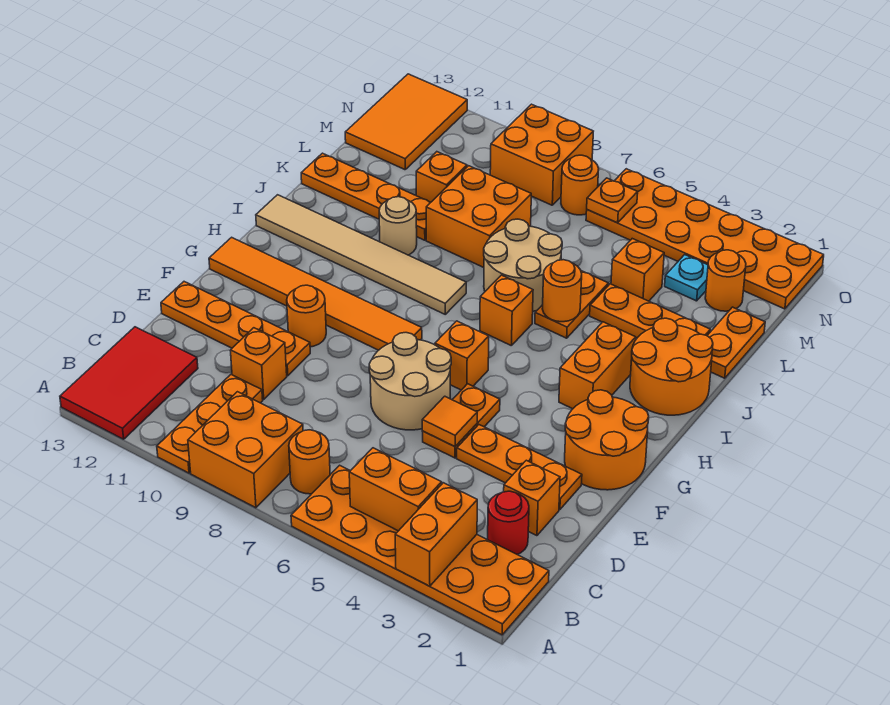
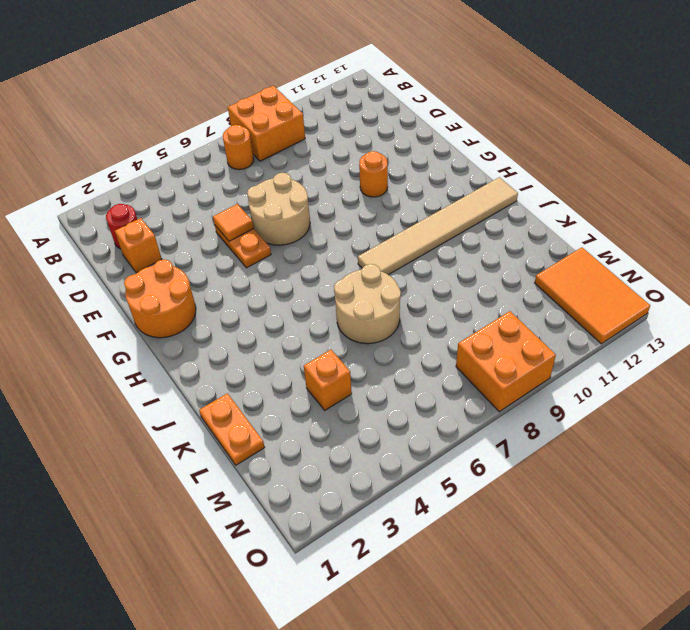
none -> orange 2x6 plate [291,465,549,635]
none -> orange 1x3 plate [157,375,263,473]
none -> red 2x3 tile [60,327,198,439]
none -> orange 1x1 brick [230,328,287,399]

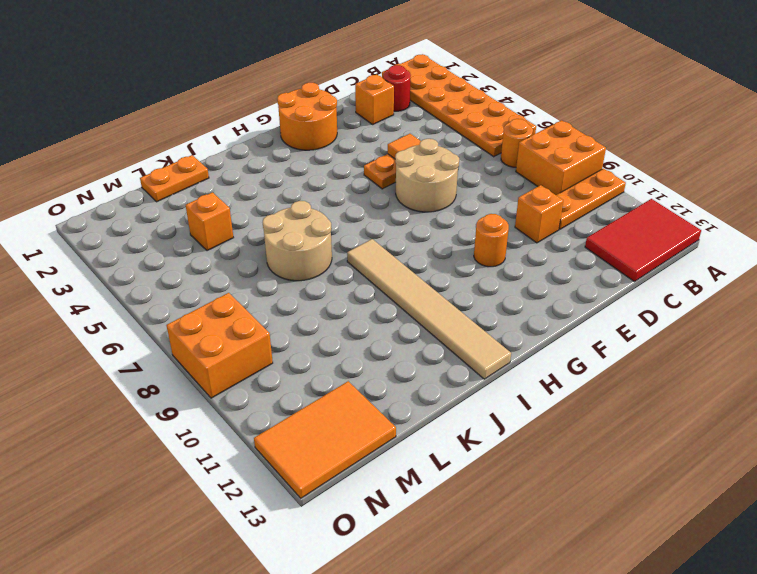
none -> orange 1x3 plate [457,425,582,510]
none -> orange 1x4 plate [161,282,310,376]
none -> orange 1x1 brick [435,321,489,390]
none -> orange 1x6 tile [209,237,422,350]

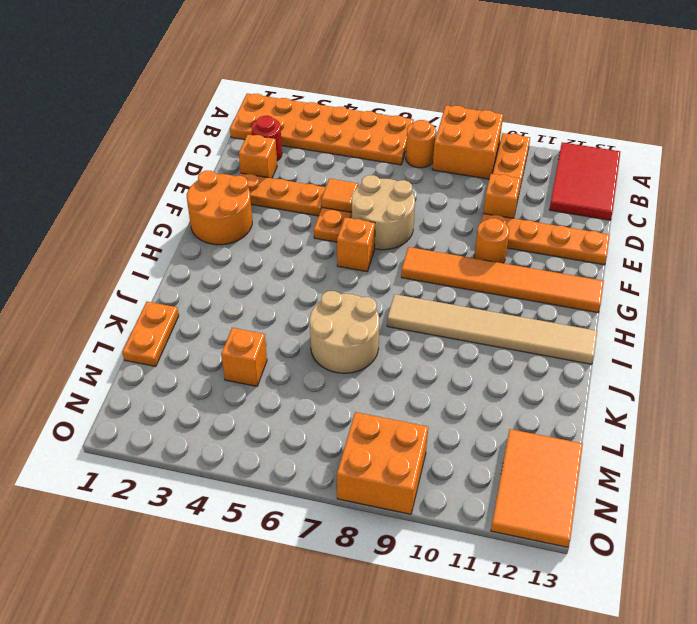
none -> orange 1x2 brick [559,322,636,409]
none -> orange 2x2 round brick [630,318,713,415]
none -> orange 1x1 brick [480,275,533,346]
none -> orange 1x2 plate [535,271,609,338]

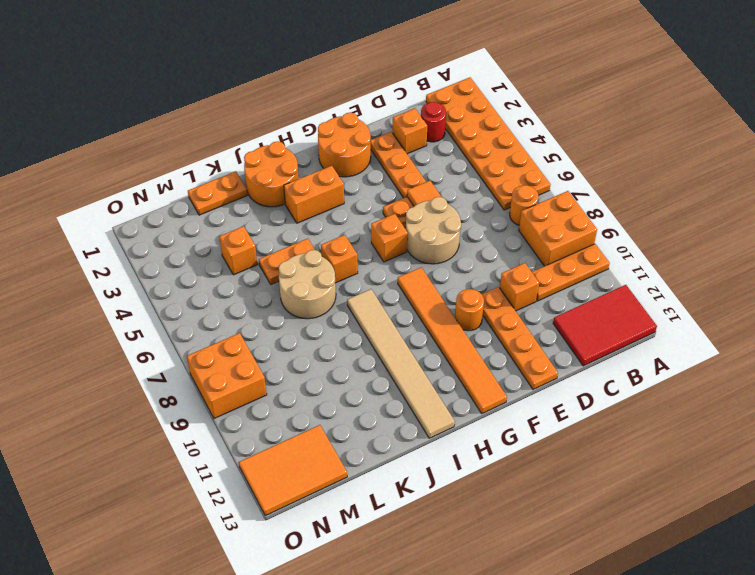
none -> tan 1x1 round brick [379,197,417,255]
none -> orange 1x3 plate [590,284,710,338]
none -> orange 2x2 brick [426,166,531,267]
none -> orange 1x4 plate [301,153,431,240]

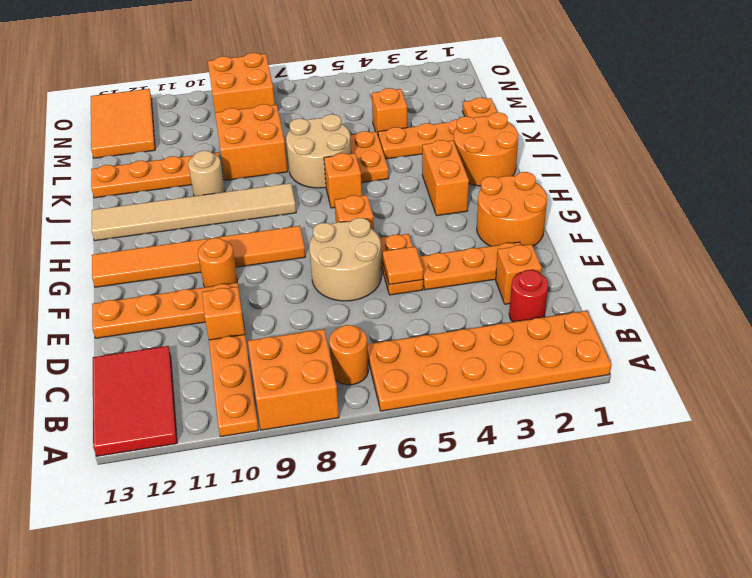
none -> orange 1x1 brick [416,152,467,202]
none -> orange 1x1 round brick [705,250,746,311]
none -> cyan 1x1 plate [665,255,708,301]
none -> orange 2x6 plate [586,169,824,309]

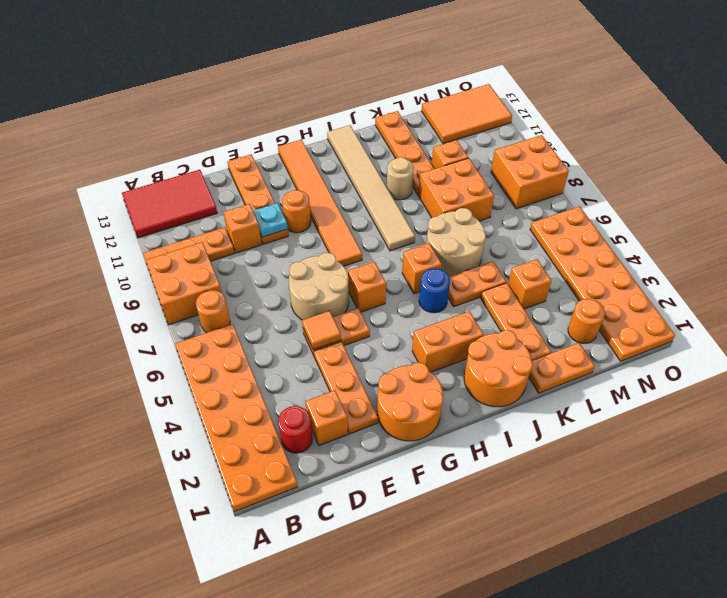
cyan 1x1 plate [253,203,288,237] -> cyan 1x1 plate moved to [665,255,708,301]
blue 1x1 round brick [419,269,450,313] -> none
none -> orange 1x1 round brick [561,155,599,215]
none -> orange 1x2 brick [395,483,477,586]
none -> orange 1x2 brick [349,448,442,531]
none -> orange 1x1 round brick [542,260,582,322]

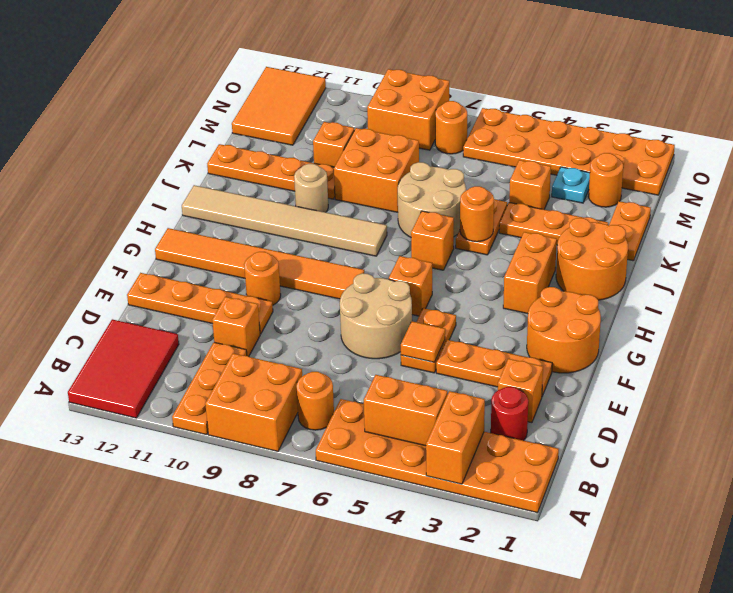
none -> orange 1x1 plate [587,178,638,223]

